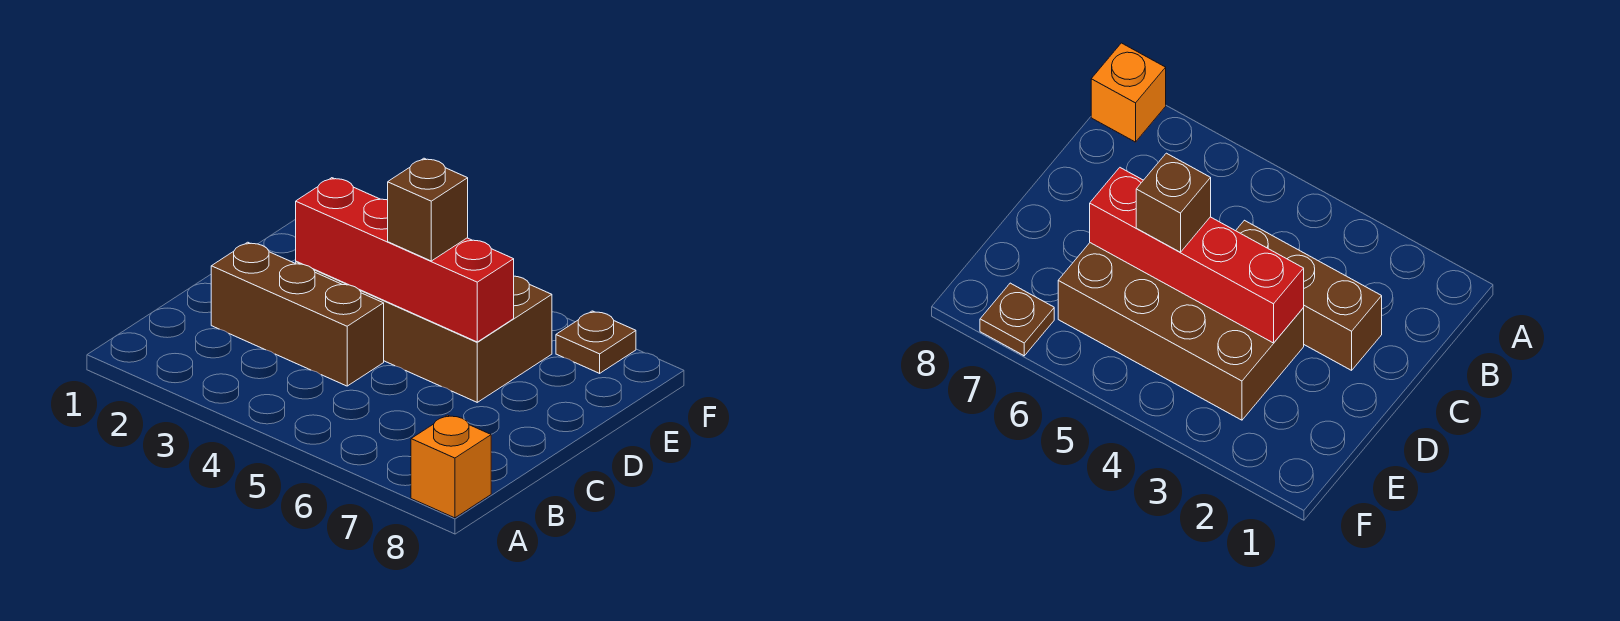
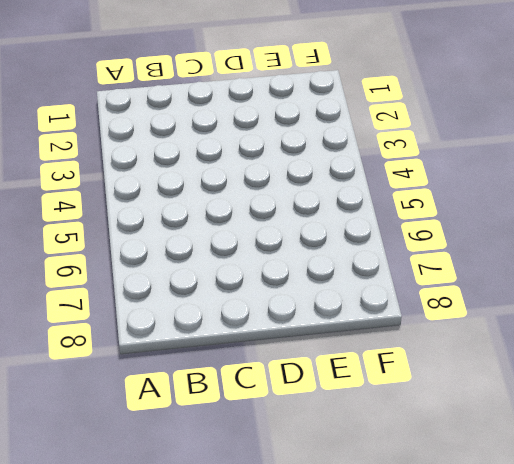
none -> orange 1x1 brick [411,415,491,518]
none -> brown 1x3 brick [211,242,384,386]

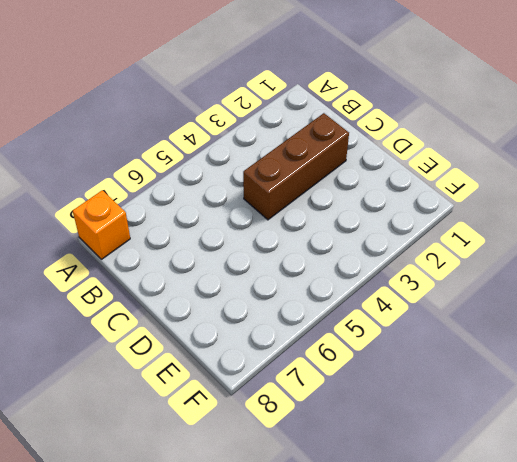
none -> brown 2x4 brick [296,261,552,402]
none -> brown 1x1 plate [556,311,636,373]

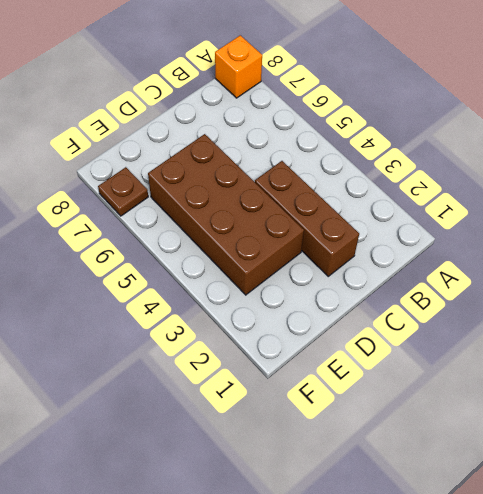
none -> red 1x4 brick [296,178,514,342]
none -> brown 1x1 brick [388,158,468,261]

